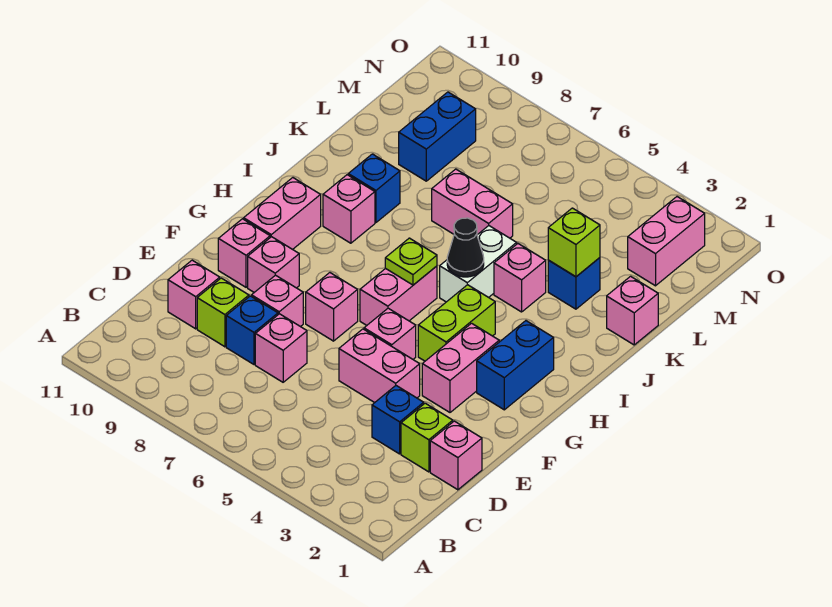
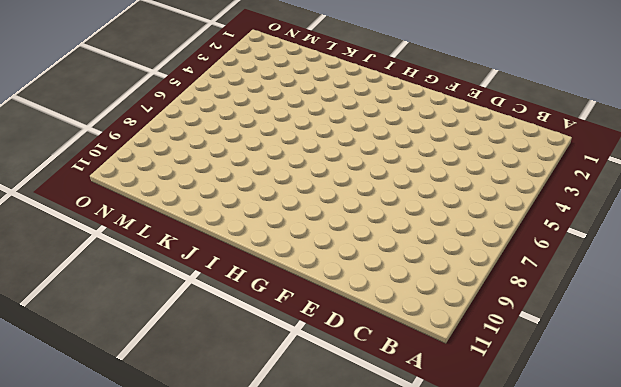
none -> pink 1x1 brick [430,421,482,490]
none -> lime 1x1 brick [401,403,453,472]
none -> blue 1x1 brick [372,386,424,454]
none -> pink 1x1 brick [255,314,307,382]

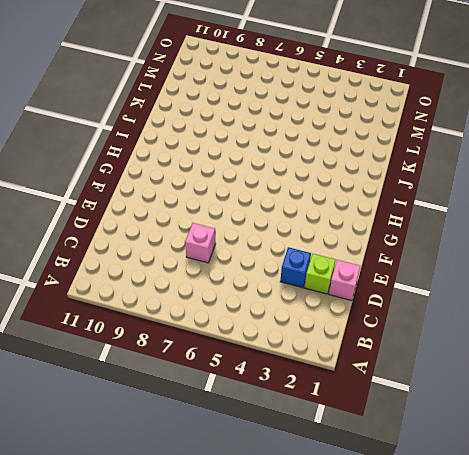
none -> blue 1x1 brick [226,296,278,364]
none -> lime 1x1 brick [197,278,249,347]
none -> pink 1x1 brick [168,260,220,329]
none -> pink 1x2 brick [339,329,420,403]

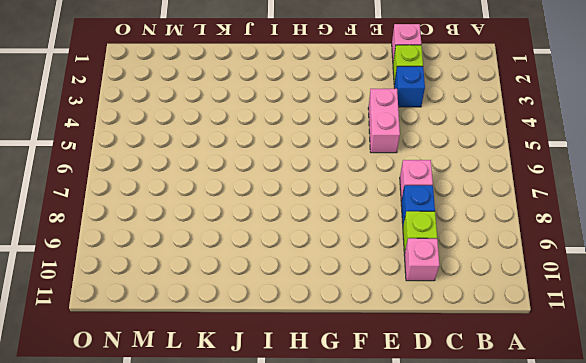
none -> pink 1x1 brick [252,275,303,327]
none -> pink 1x2 brick [422,323,499,412]
none -> pink 1x1 brick [364,308,416,359]
none -> pink 1x1 brick [306,273,358,341]

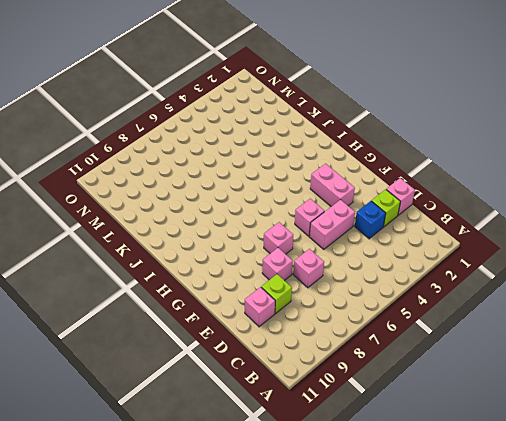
none -> blue 1x1 brick [226,296,278,364]
none -> pink 1x1 brick [248,237,299,292]
none -> pink 1x1 brick [218,219,270,287]
none -> blue 1x2 brick [477,321,554,410]

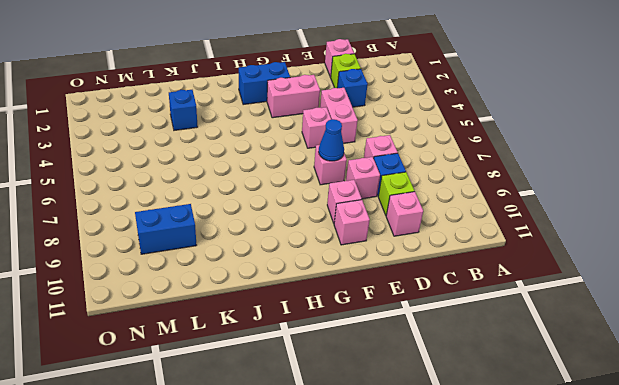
blue 1x1 cone [319,119,344,161] -> none
none -> lime 1x2 brick [418,285,495,361]
none -> pink 1x2 brick [360,266,437,325]
none -> pink 1x2 brick [244,178,321,249]
none -> white 1x2 brick [440,226,517,302]

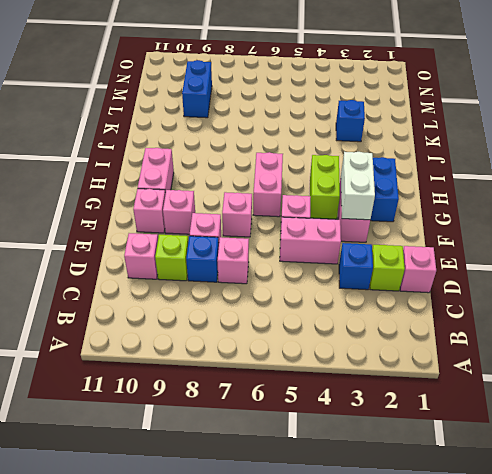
white 1x2 brick [341,152,375,220] -> white 1x2 brick moved to [440,226,517,302]
none -> pink 1x1 brick [323,175,375,243]
none -> pink 1x1 brick [494,244,546,312]
none -> blue 1x1 brick [348,154,400,222]
none -> pink 1x1 brick [607,276,658,345]

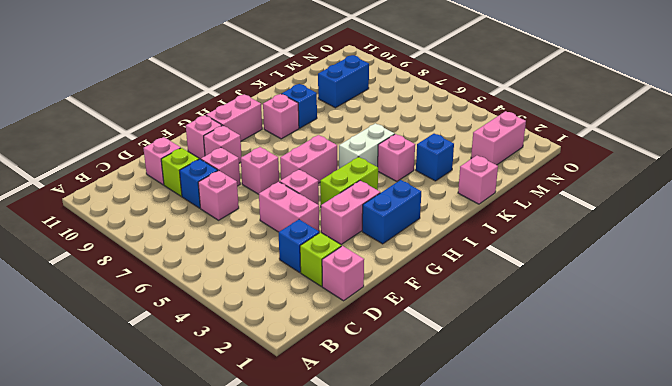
none -> pink 1x2 brick [432,169,513,238]
none -> lime 1x1 plate [385,238,437,285]
none -> black 1x1 cone [447,218,484,277]
none -> lime 1x1 brick [548,208,600,277]

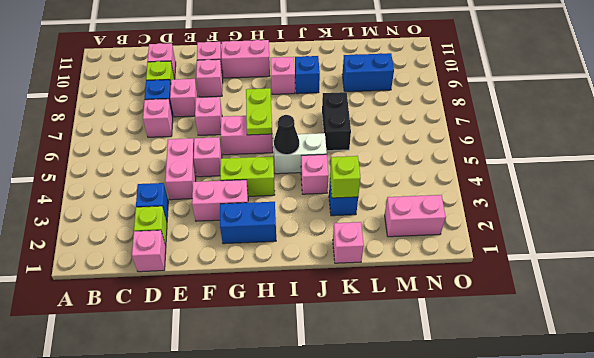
lime 1x2 plate [246,88,272,135] -> lime 1x1 plate [385,238,437,285]
black 1x2 brick [322,92,351,151] -> pink 1x2 brick [432,169,513,238]

